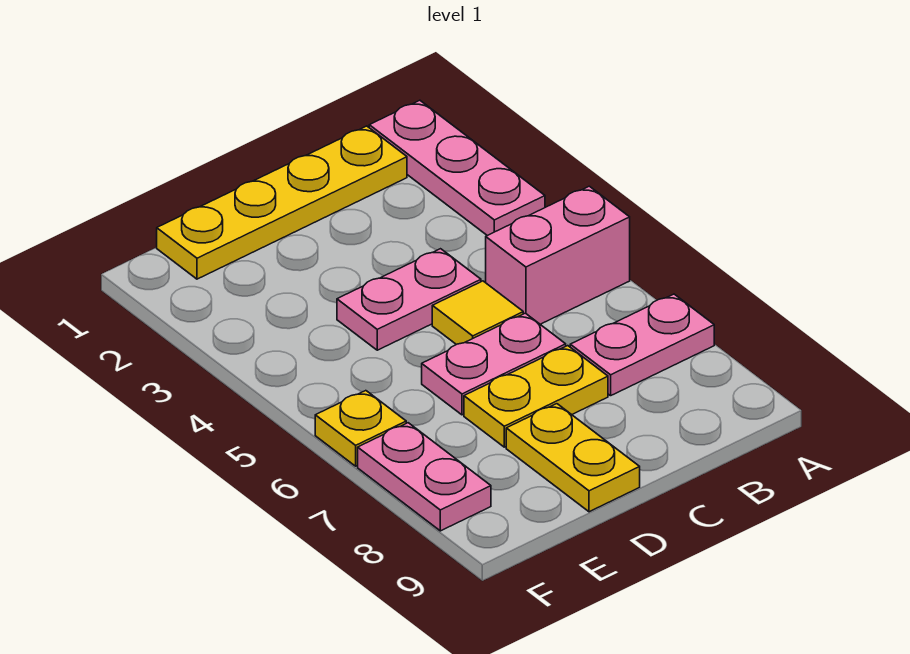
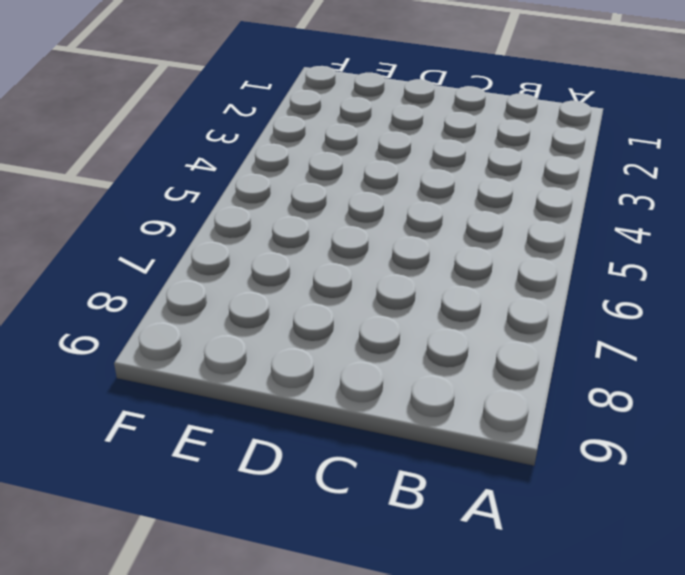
none -> pink 1x3 plate [369,100,545,236]
none -> pink 1x2 brick [486,186,630,324]

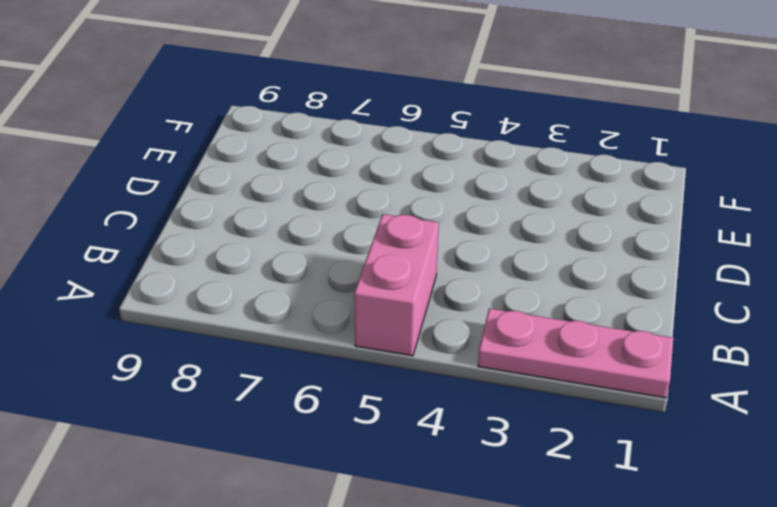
none -> pink 1x2 plate [570,294,714,396]
none -> yellow 1x4 plate [157,126,407,279]

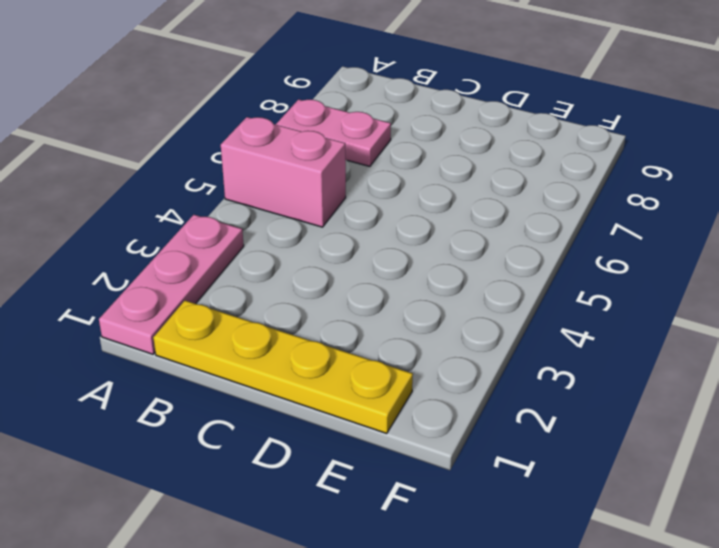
none -> pink 1x2 plate [337,249,481,350]
none -> yellow 1x1 tile [432,281,523,345]

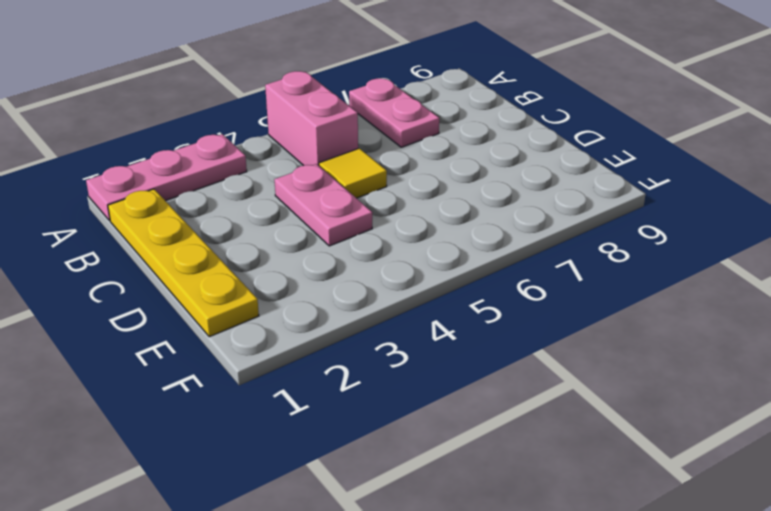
none -> pink 1x2 plate [422,313,566,415]
none -> yellow 1x2 plate [464,346,608,447]

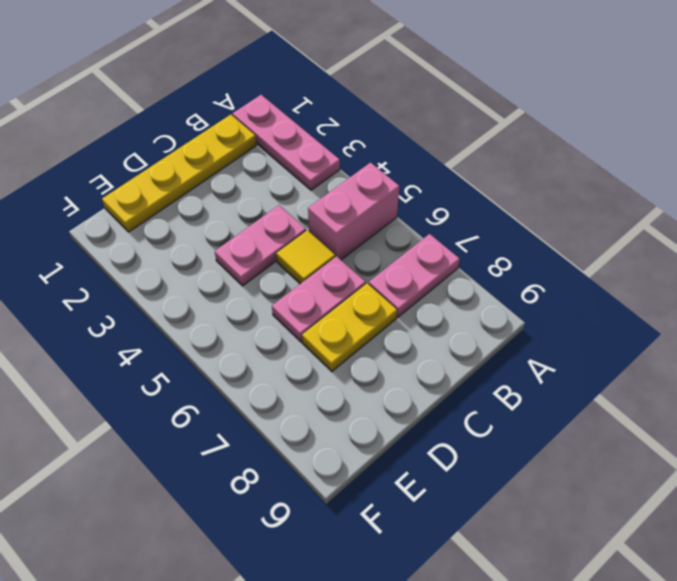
none -> yellow 1x2 plate [506,404,640,512]
none -> yellow 1x1 plate [315,391,406,466]

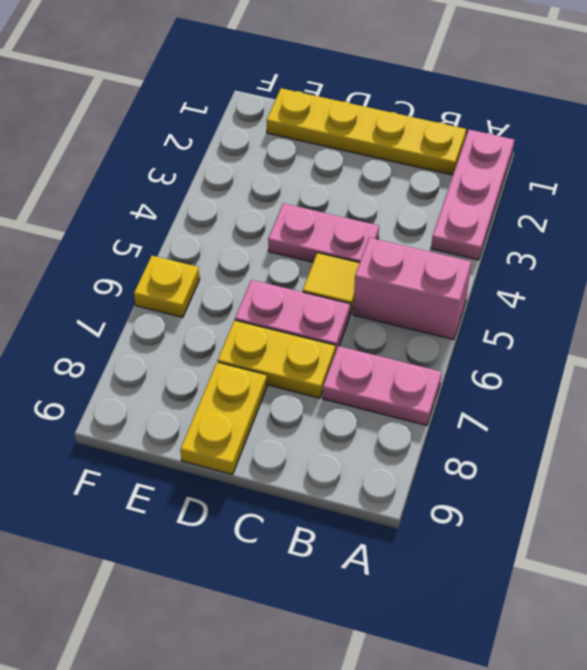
none -> pink 1x2 plate [358,423,491,531]

